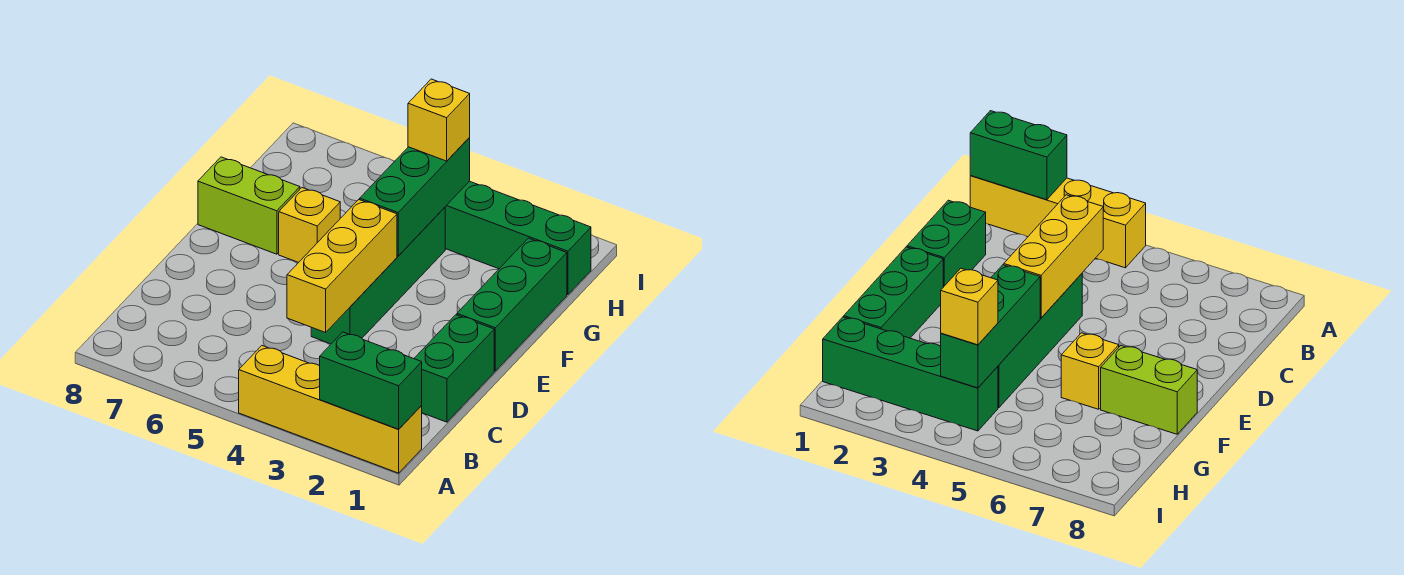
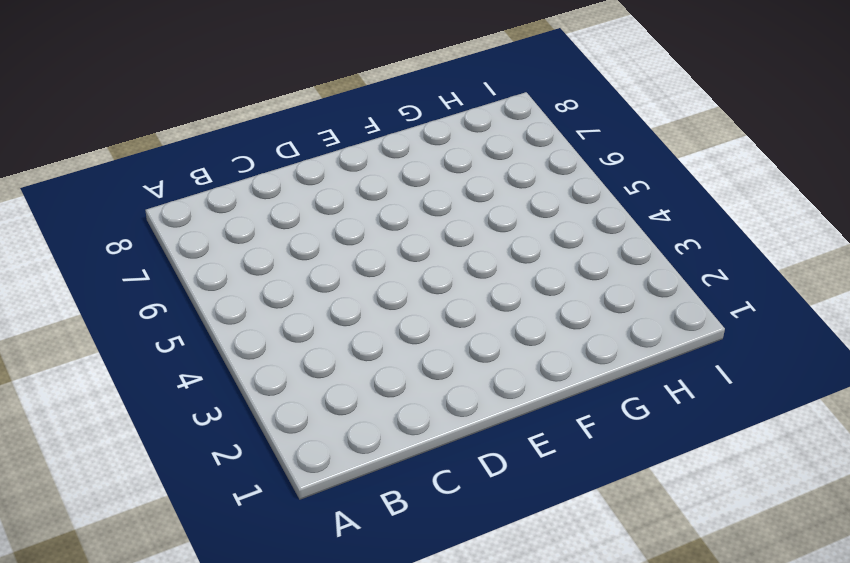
none -> yellow 1x4 brick [239,346,422,473]
none -> green 1x2 brick [414,315,494,422]

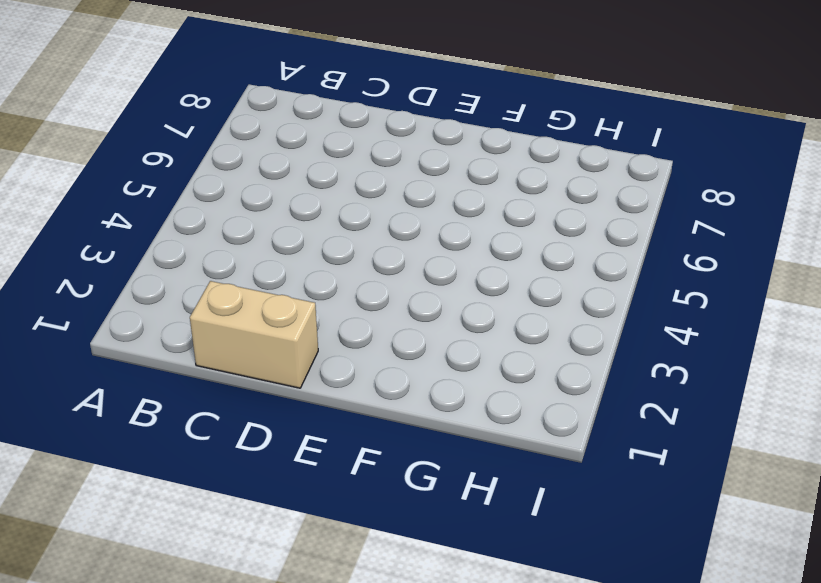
tan 1x2 brick [190,281,318,388] -> green 1x2 brick [414,315,494,422]
none -> yellow 1x4 brick [239,346,422,473]
none -> green 1x4 brick [311,207,445,344]

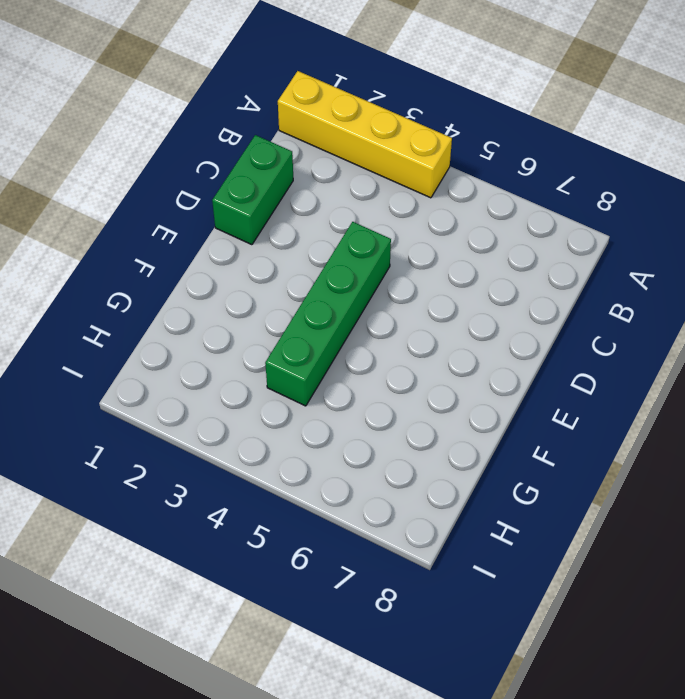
none -> green 1x3 brick [457,238,567,371]
none -> yellow 1x1 brick [279,188,340,263]

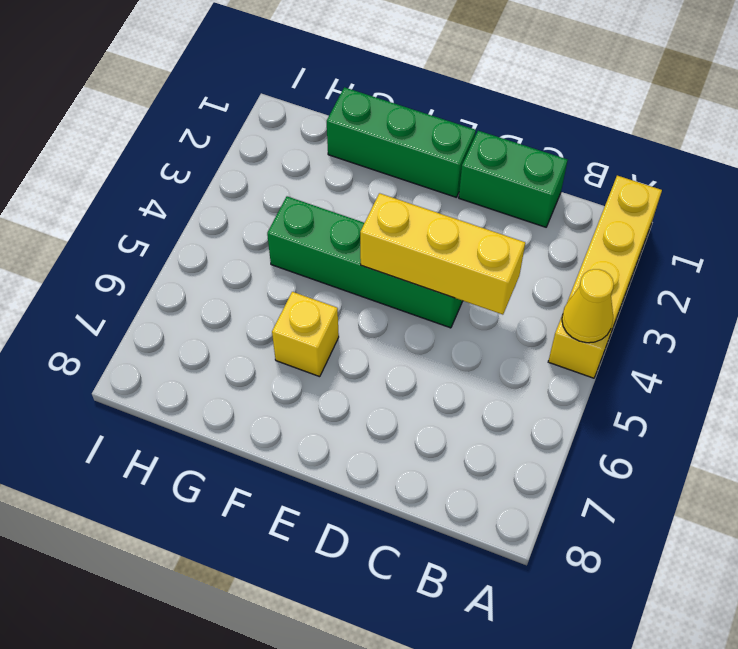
yellow 1x1 cone [562,269,614,343] -> none
none -> lime 1x2 brick [198,157,300,254]
none -> green 1x4 brick [445,181,591,295]

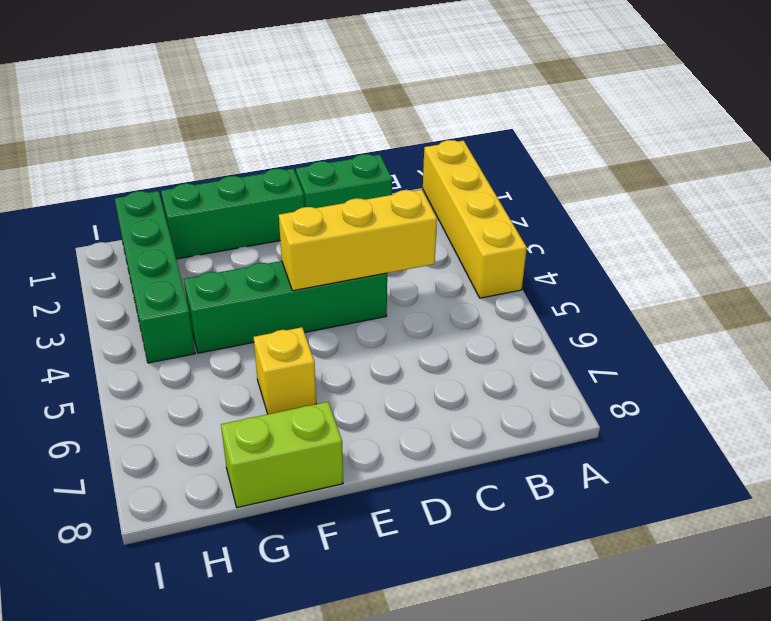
lime 1x2 brick [221,402,343,508] -> lime 1x2 brick turned to [198,157,300,254]
none -> green 1x2 brick [320,332,422,429]
none -> green 1x3 brick [360,138,470,256]

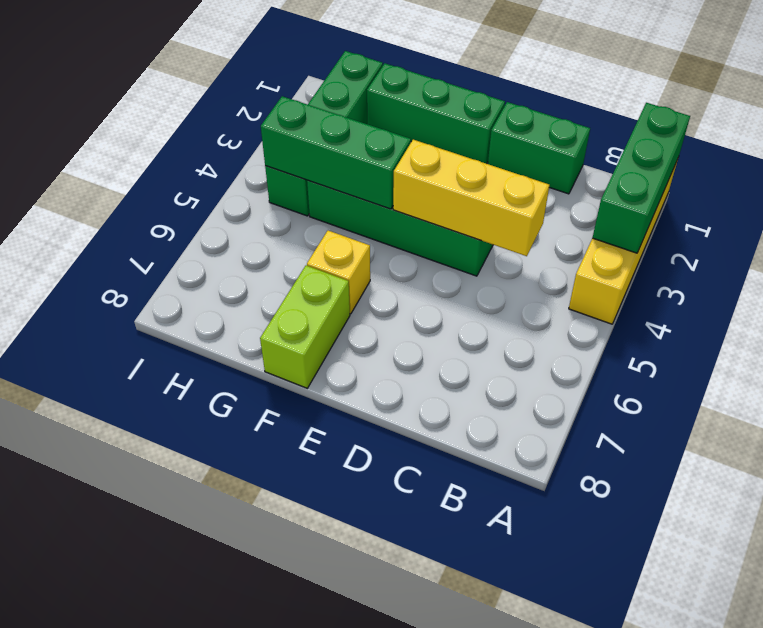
green 1x3 brick [593,103,690,253] -> green 1x2 brick [320,332,422,429]
none -> yellow 1x1 brick [408,79,470,161]

